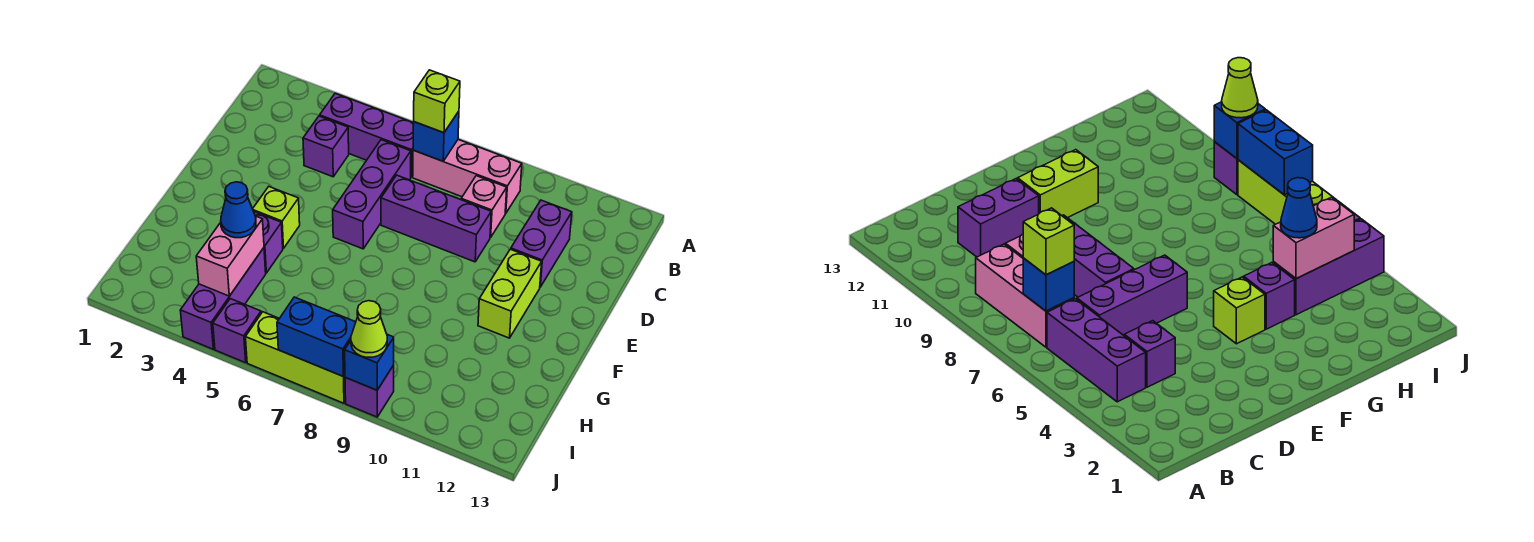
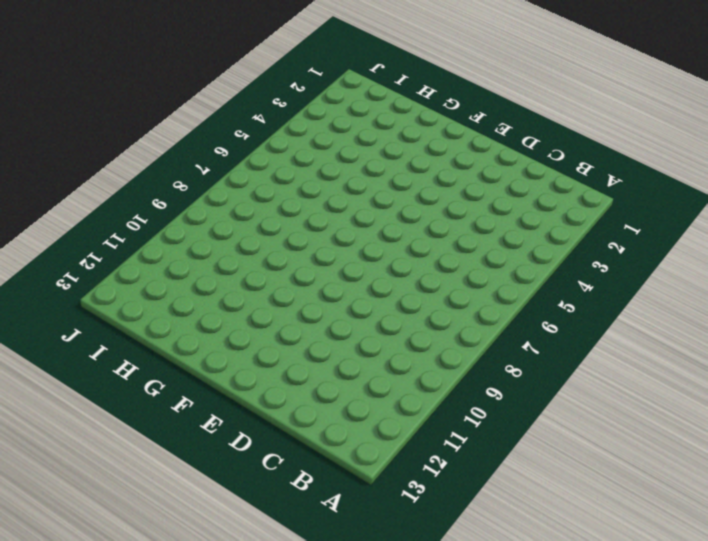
none -> purple 1x3 brick [320,93,414,177]
none -> pink 1x3 brick [413,140,522,213]
none -> purple 1x1 brick [303,116,349,177]

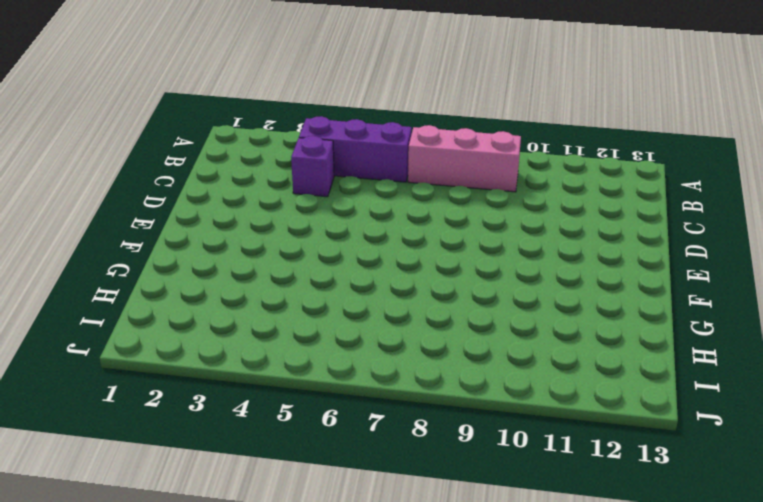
none -> purple 1x3 brick [333,140,411,249]
none -> pink 1x1 brick [461,176,507,237]
none -> purple 1x2 brick [511,200,572,287]

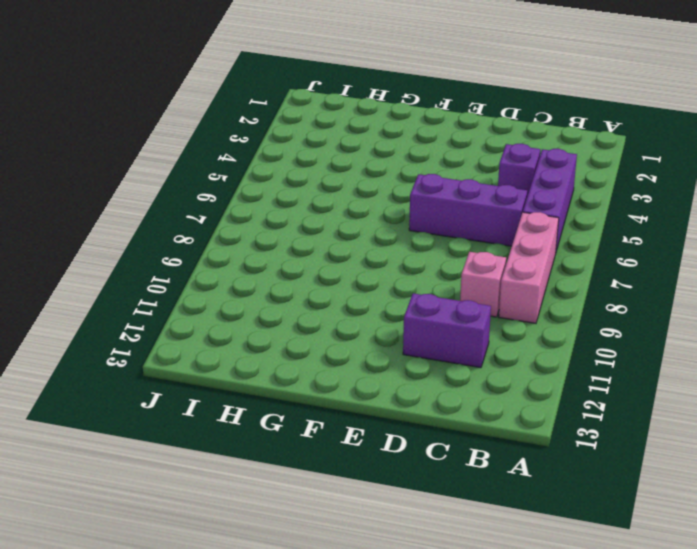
none -> purple 1x3 brick [381,175,491,262]
none -> lime 1x2 brick [478,249,542,338]
none -> lime 1x1 brick [253,187,300,248]

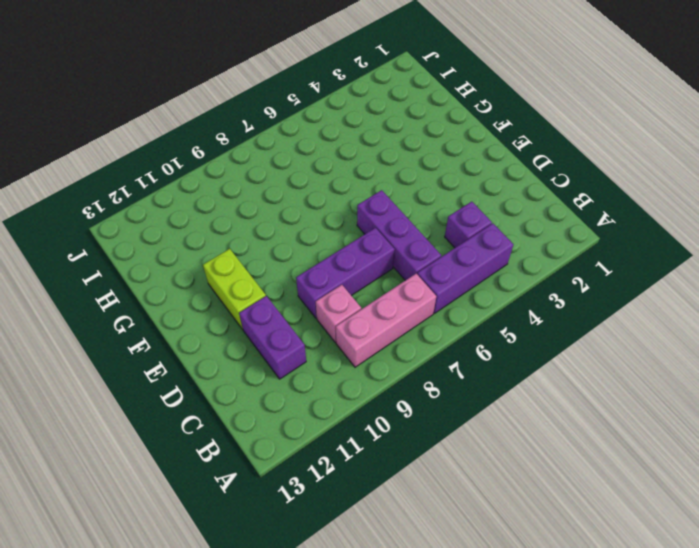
none -> lime 1x1 brick [253,187,300,248]
none -> purple 1x1 brick [254,212,283,273]
none -> purple 1x3 brick [180,248,266,349]

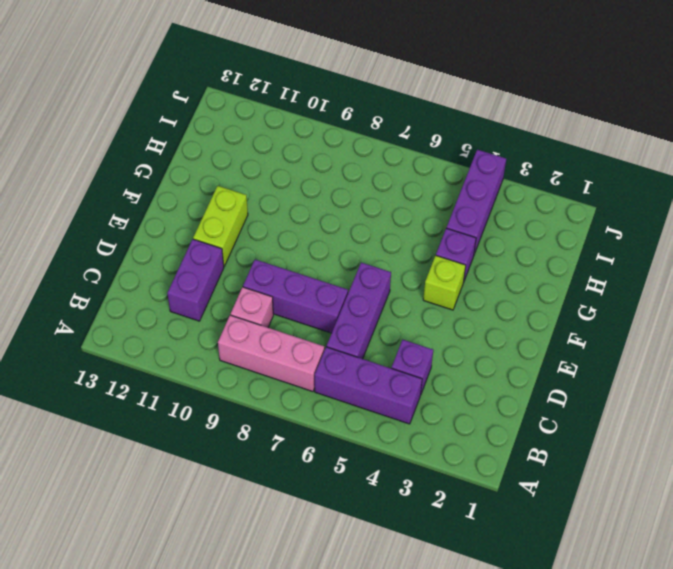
none -> purple 1x1 brick [213,299,261,363]
none -> lime 1x3 brick [246,312,346,403]
none -> purple 1x1 brick [345,365,394,417]

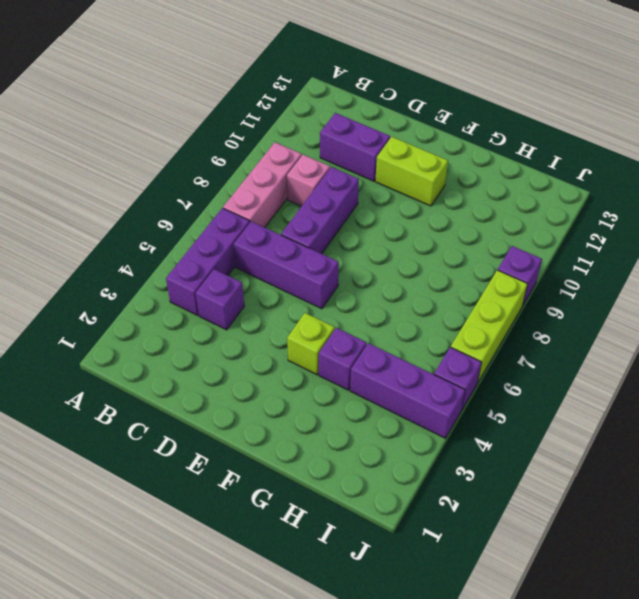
none -> blue 1x1 brick [413,111,459,161]
none -> pink 1x2 brick [196,216,264,296]
none -> blue 1x2 brick [277,297,356,377]

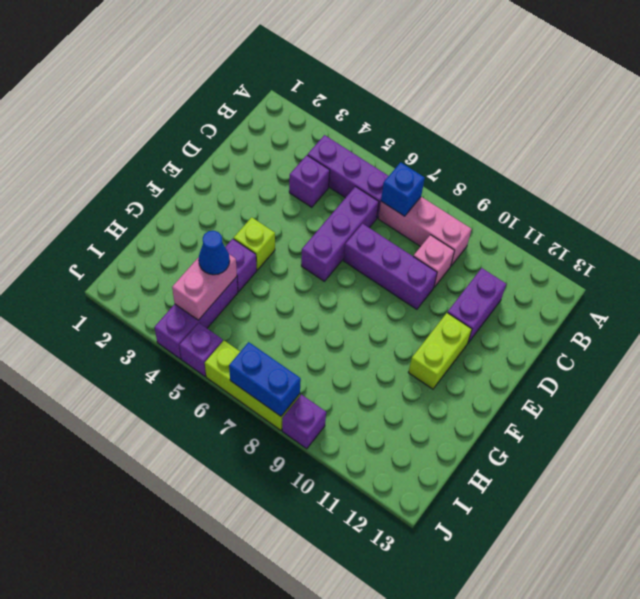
none -> blue 1x1 brick [345,335,394,390]
none -> lime 1x1 brick [414,70,460,133]
none -> lime 1x1 cone [351,301,387,357]

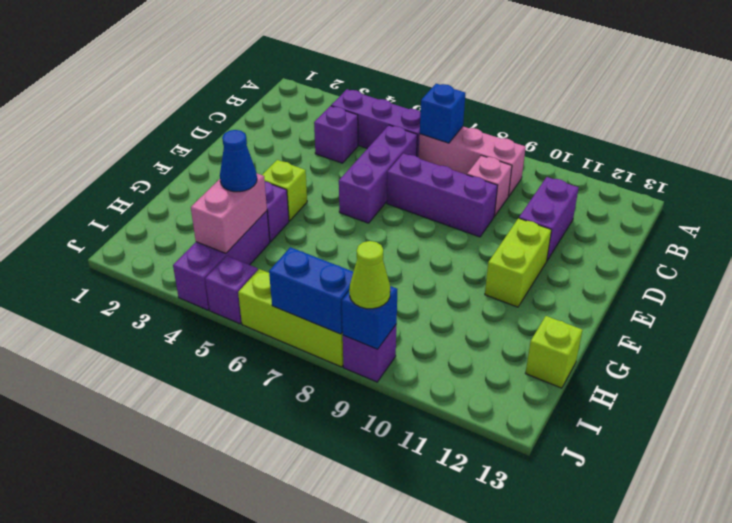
lime 1x1 brick [525,316,582,388] -> lime 1x1 brick moved to [414,70,460,133]

